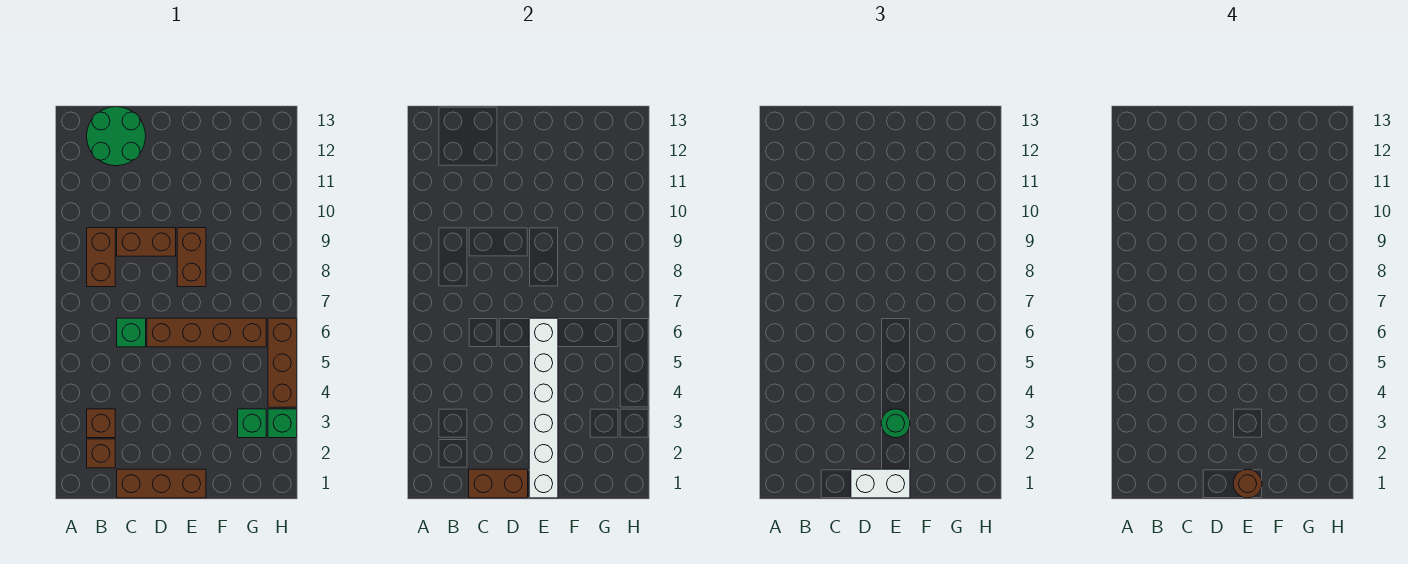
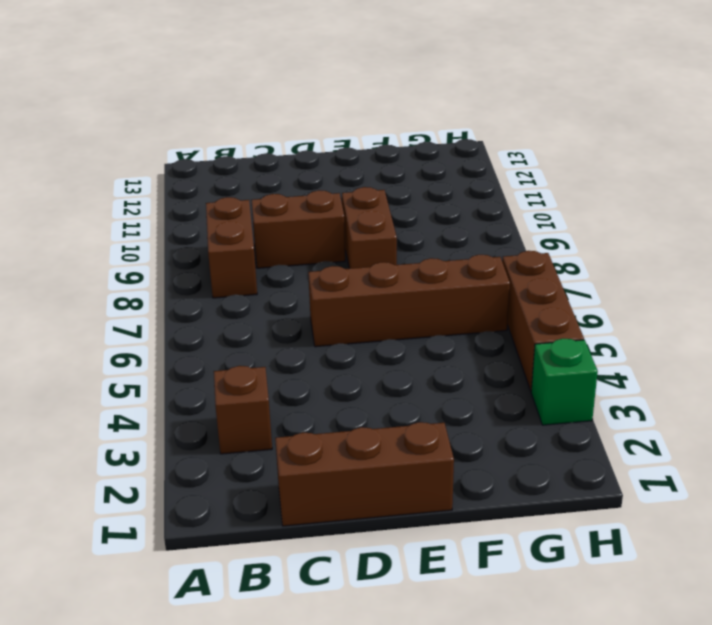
none -> brown 1x1 brick [87,439,115,468]
none -> green 2x2 round brick [87,107,146,166]
none -> green 1x1 brick [117,318,146,347]

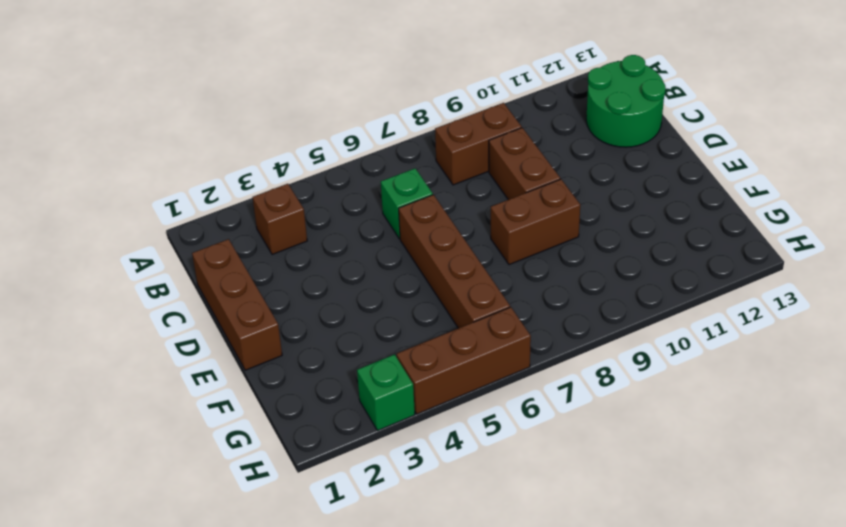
none -> brown 1x1 brick [87,439,115,468]
none -> green 1x1 brick [238,409,266,438]
none -> brown 1x2 brick [469,469,528,498]

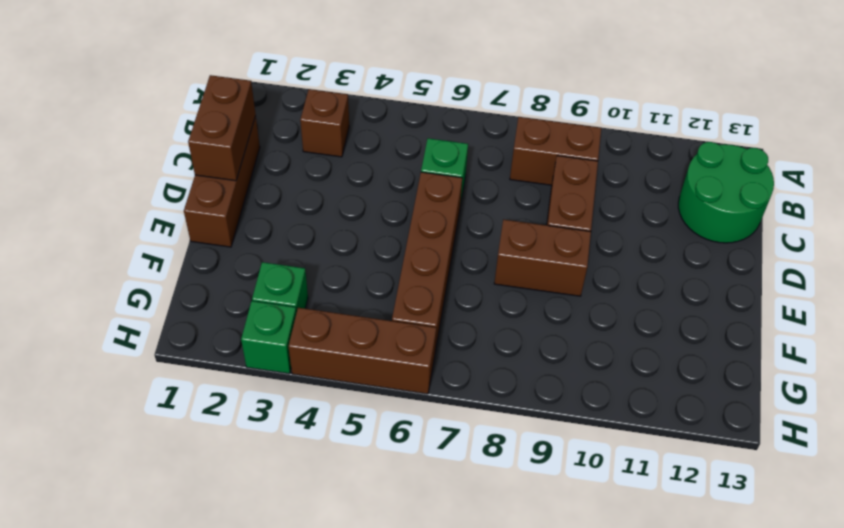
none -> brown 1x1 brick [87,439,115,468]
none -> white 1x6 brick [529,318,558,498]
none -> white 1x2 brick [851,469,910,498]

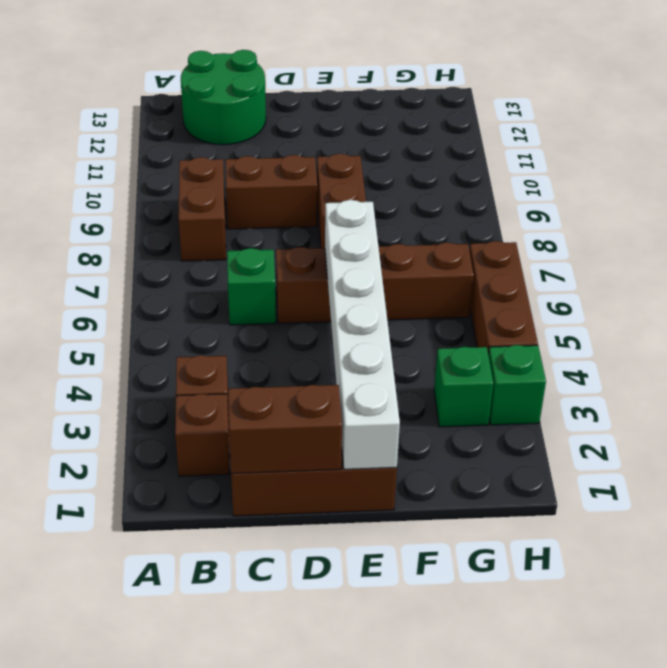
none -> white 1x2 brick [851,469,910,498]
none -> green 1x1 round brick [881,409,910,438]
none -> brown 1x1 round brick [1233,469,1262,498]

